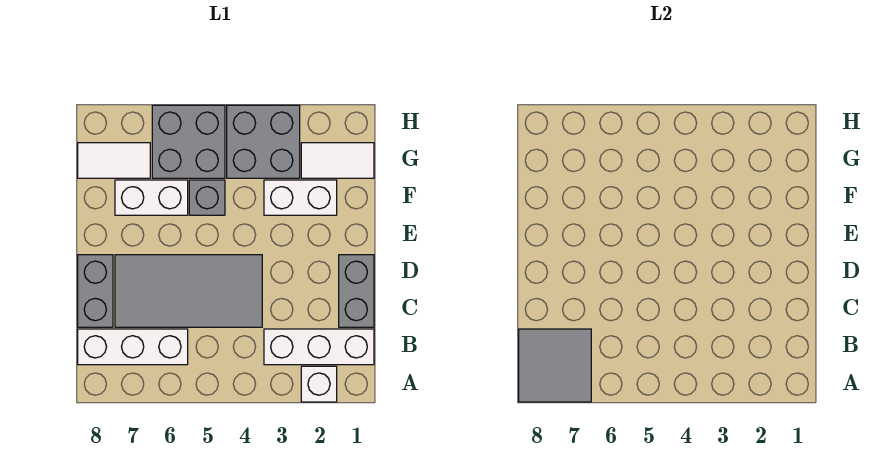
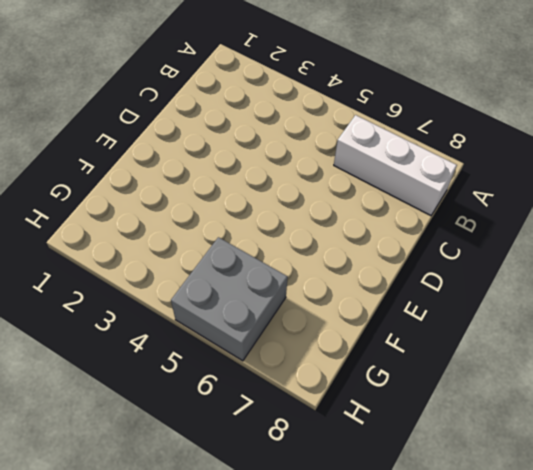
none -> white 1x1 brick [301,366,337,402]
none -> white 1x3 brick [264,329,374,365]
none -> grey 1x2 brick [339,255,374,327]

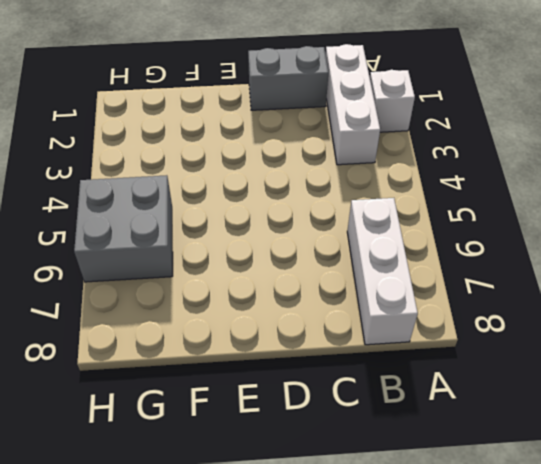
none -> grey 2x4 tile [115,255,262,327]
none -> grey 1x2 brick [78,255,113,327]
none -> white 1x2 brick [264,180,337,215]

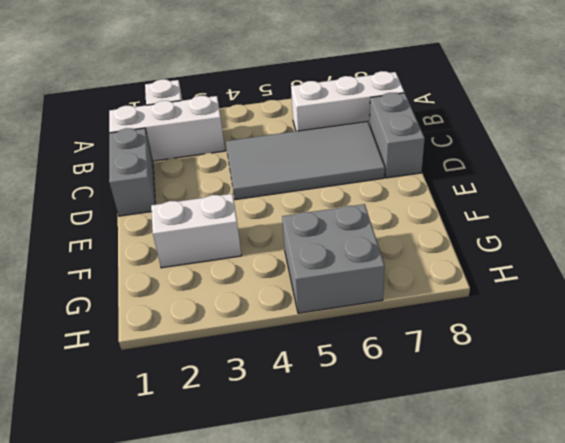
none -> grey 1x1 brick [189,180,225,215]
none -> white 1x2 brick [115,180,188,215]
none -> white 1x2 tile [301,143,374,178]

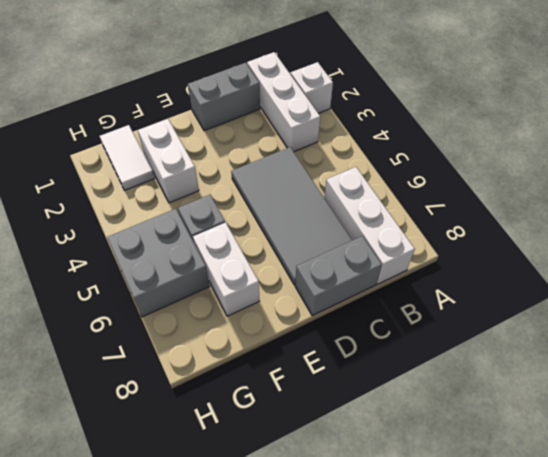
none -> grey 2x2 brick [227,105,300,178]
none -> white 1x2 tile [78,143,150,178]
none -> grey 2x2 tile [519,329,591,402]

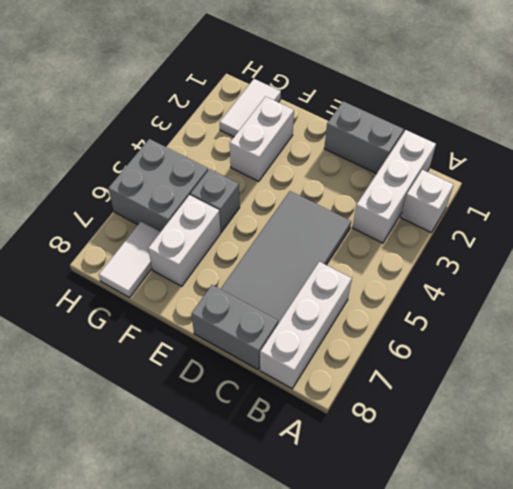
none -> grey 2x2 brick [227,105,300,178]
none -> grey 2x2 tile [519,329,591,402]

